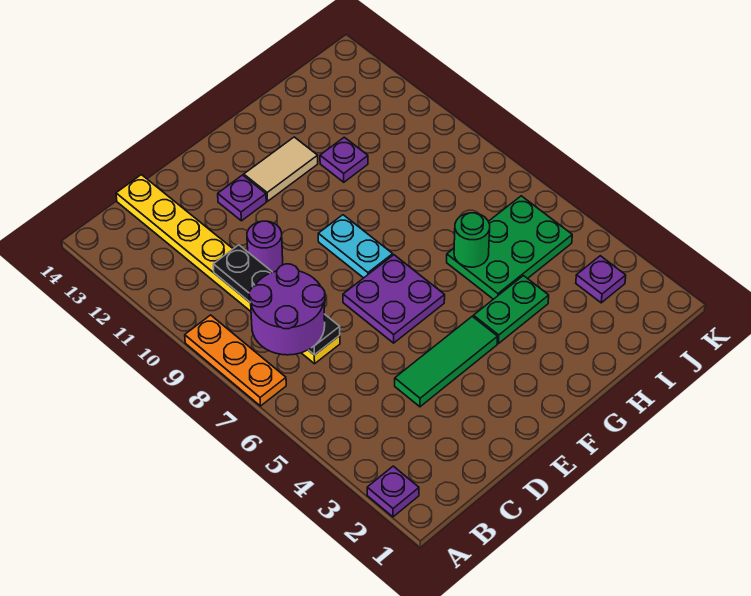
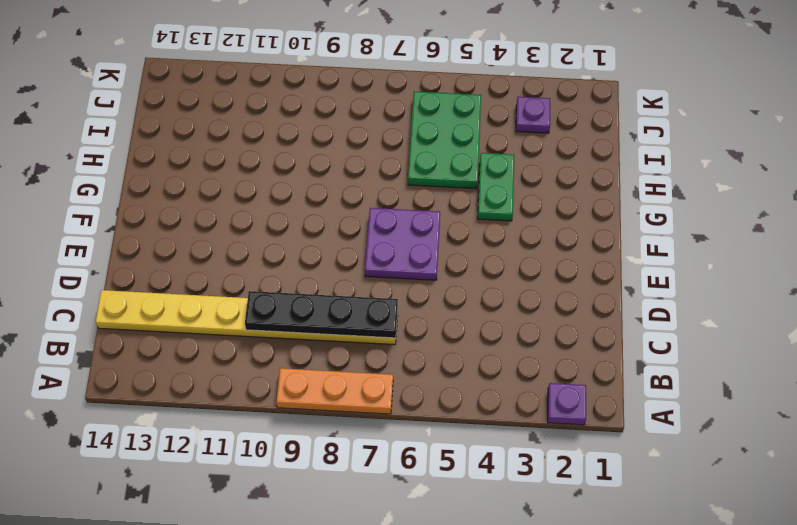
none -> green 1x3 tile [395,316,498,407]
none -> purple 1x1 round brick [247,221,283,272]
none -> purple 1x1 plate [218,175,266,221]

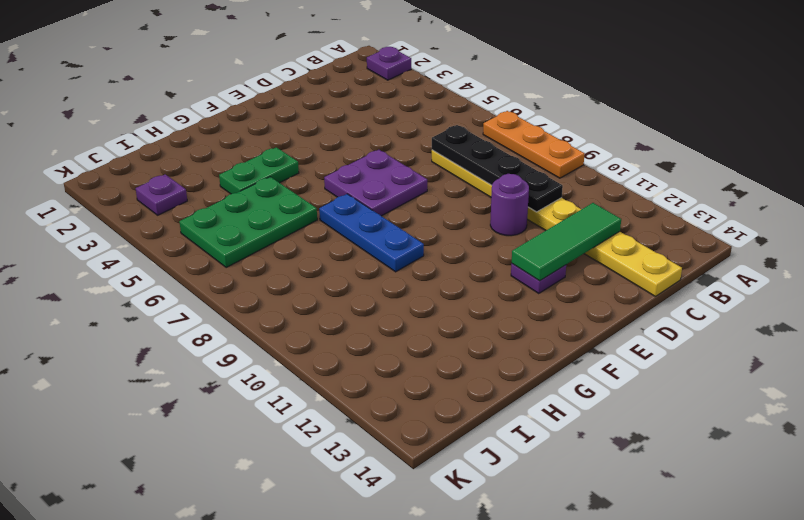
green 1x3 tile [512,203,621,281] -> green 1x3 tile moved to [395,316,498,407]
blue 1x3 plate [319,194,424,272] -> none
none -> cyan 1x2 plate [318,215,393,278]
none -> tan 1x2 tile [244,137,318,201]
none -> purple 1x1 plate [320,137,368,182]

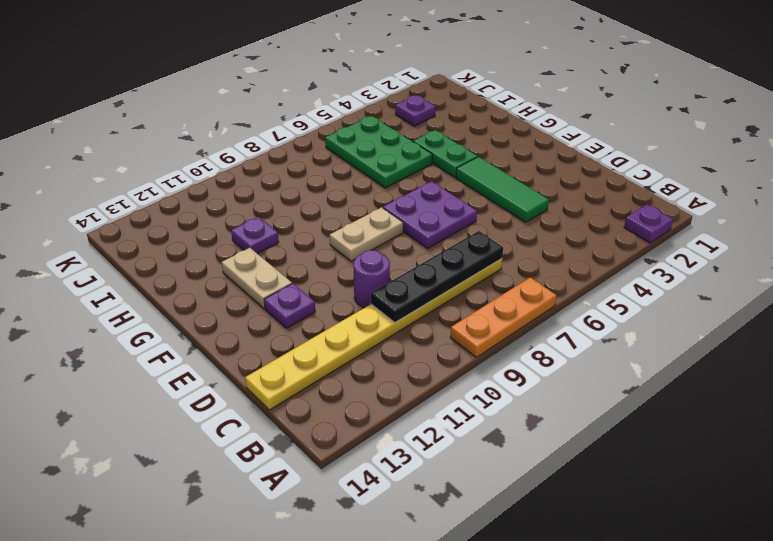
tan 1x2 plate [330,207,403,261] -> cyan 1x2 plate [318,215,393,278]
tan 1x2 plate [221,248,292,309] -> tan 1x2 tile [244,137,318,201]
none -> green 1x1 round brick [454,213,490,267]
none -> purple 2x2 round brick [249,264,325,355]

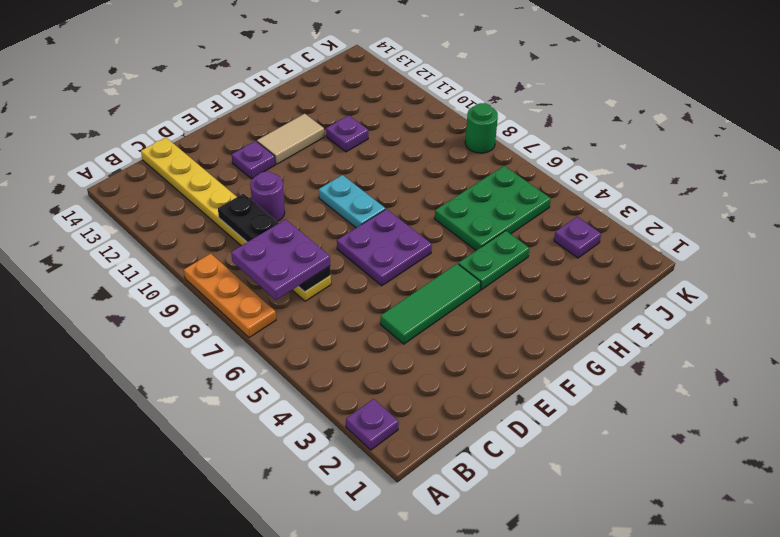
purple 2x2 plate [231,219,330,300] -> purple 2x2 round brick [249,264,325,355]
green 1x1 round brick [465,103,498,153] -> green 1x1 round brick moved to [454,213,490,267]

